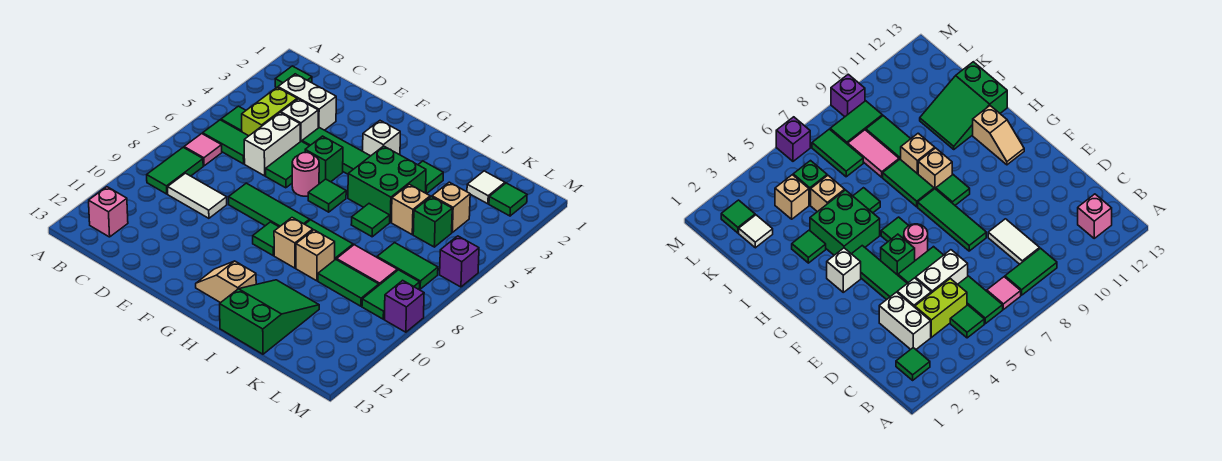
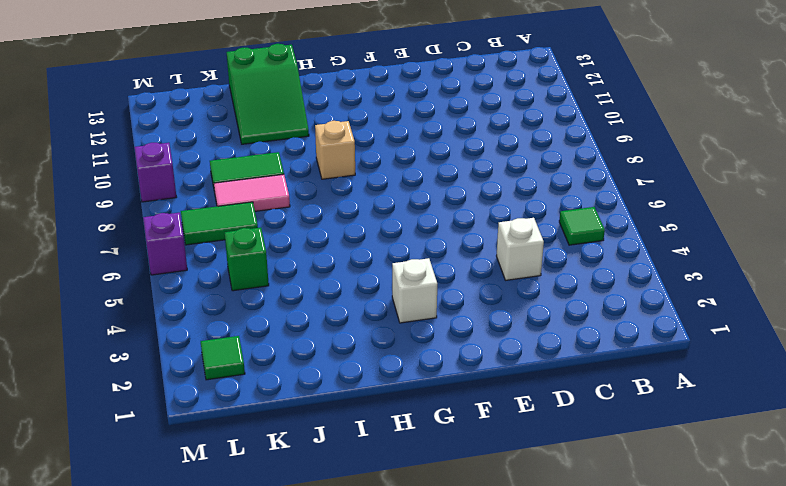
none -> green 1x1 tile [275,66,312,88]
none -> green 1x2 tile [203,120,248,164]
none -> pink 1x1 tile [184,134,222,166]
none -> green 1x2 tile [147,147,203,194]

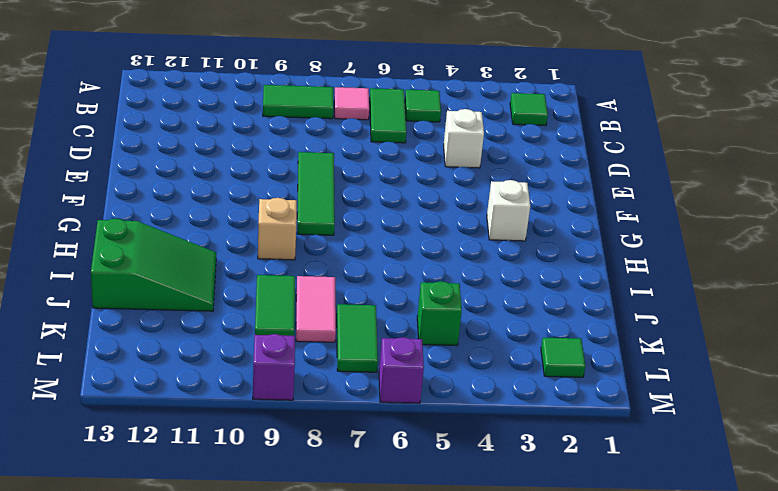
none -> pink 1x1 brick [89,187,128,237]
none -> white 1x2 brick [278,74,336,130]
none -> lime 1x2 brick [242,87,297,136]
none -> white 1x2 tile [168,173,227,218]

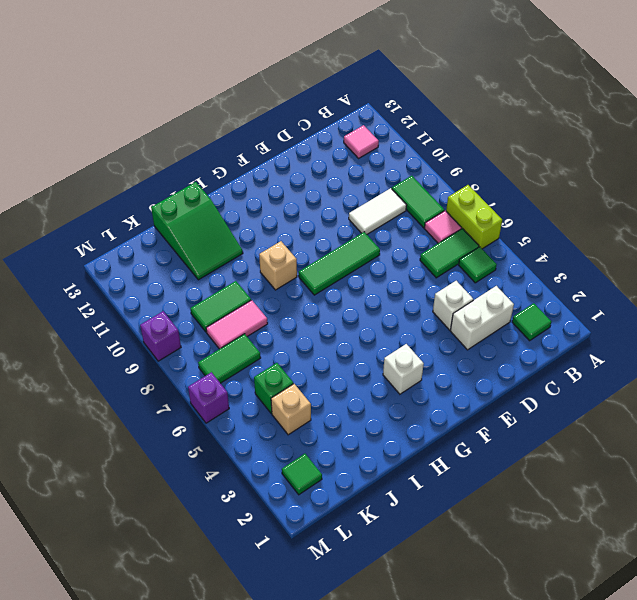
lime 1x2 brick [446,185,502,249] -> lime 1x2 brick moved to [242,87,297,136]
pink 1x1 tile [344,125,379,158] -> pink 1x1 brick [89,187,128,237]
none -> white 1x2 brick [244,113,300,176]
none -> green 1x3 tile [302,128,370,174]
none -> green 1x2 tile [266,141,309,188]
none -> green 1x1 brick [305,136,343,183]

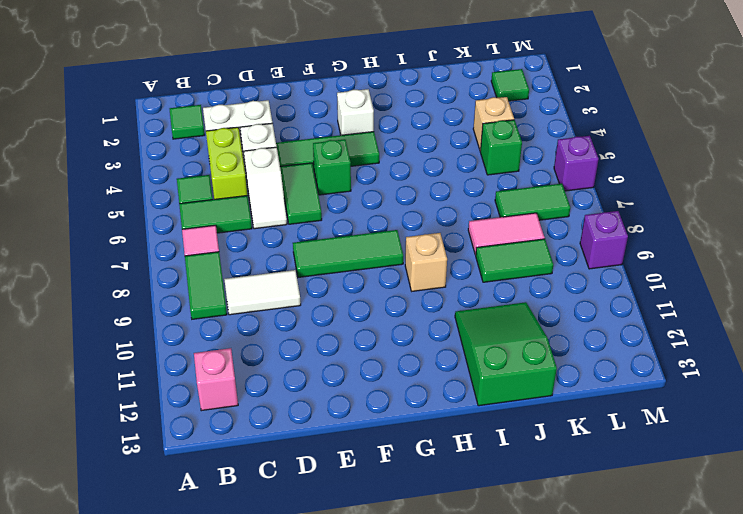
white 1x2 slope [244,147,287,229] -> white 1x2 brick [244,113,300,176]
none -> pink 1x1 round brick [292,153,319,196]
none -> green 1x1 tile [308,179,346,212]
none -> green 1x1 tile [253,222,279,255]
none -> tan 1x2 slope [196,261,256,303]

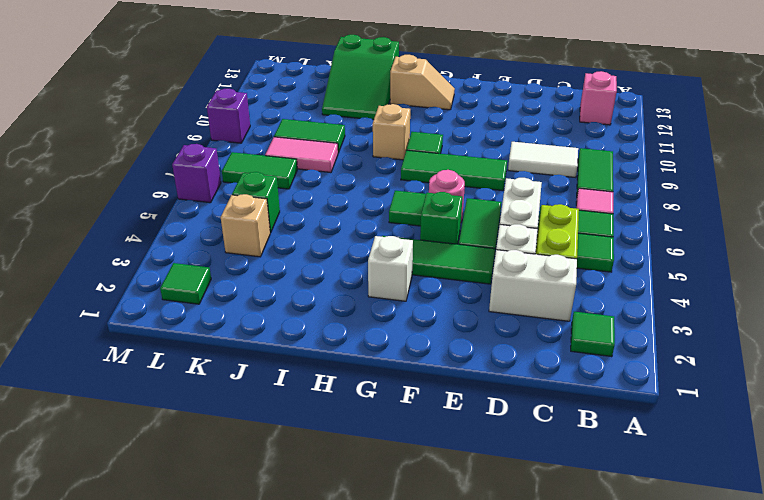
none -> green 2x2 brick [348,146,426,222]
none -> green 1x2 tile [305,220,353,260]
none -> green 1x1 tile [418,161,443,194]
none -> green 1x1 tile [351,204,390,237]

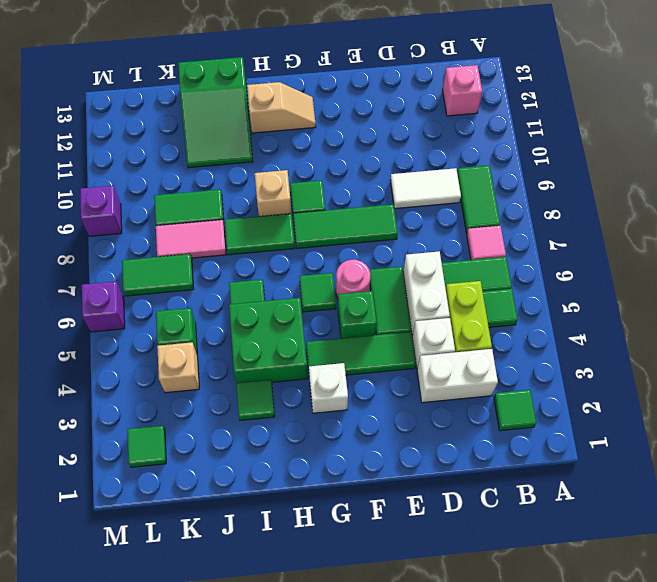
none -> tan 1x1 brick [296,230,335,281]
none -> tan 1x1 brick [391,184,430,234]
none -> white 1x1 tile [467,171,505,204]
none -> green 1x2 tile [362,270,420,319]

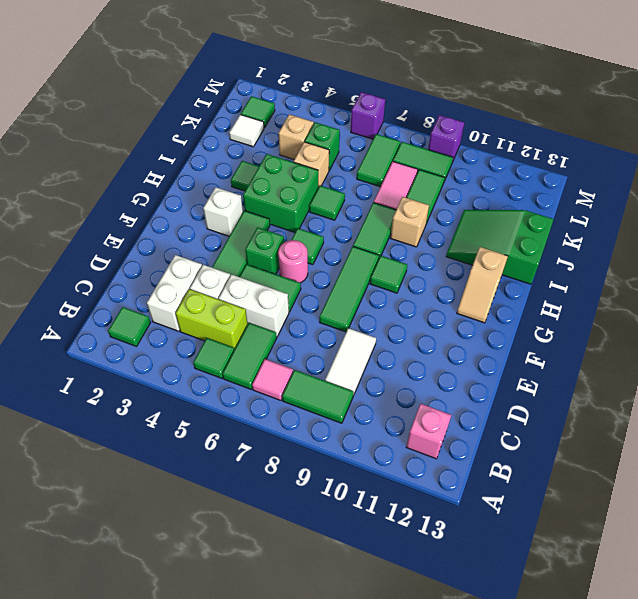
none -> tan 1x1 brick [274,218,313,268]

